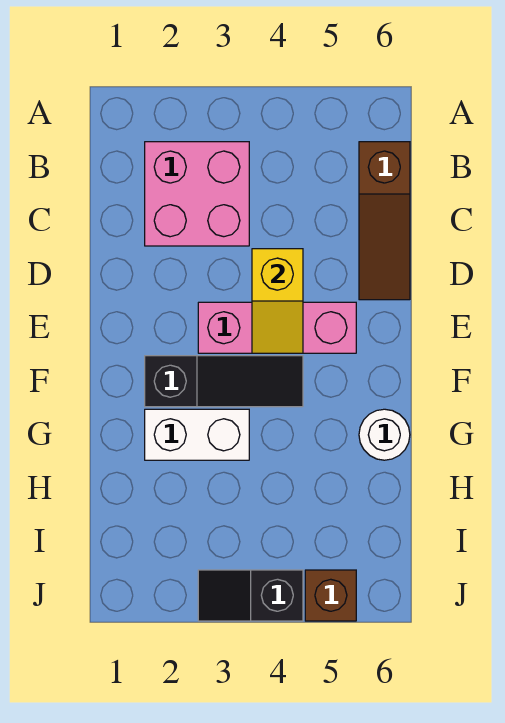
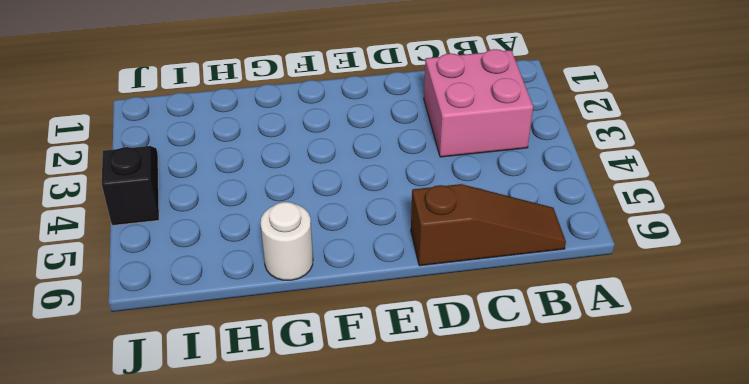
brown 1x3 slope [411,184,566,266] -> brown 1x3 slope turned to [359,142,410,300]
none -> pink 1x3 brick [198,302,356,353]
none -> black 1x3 slope [145,356,303,407]

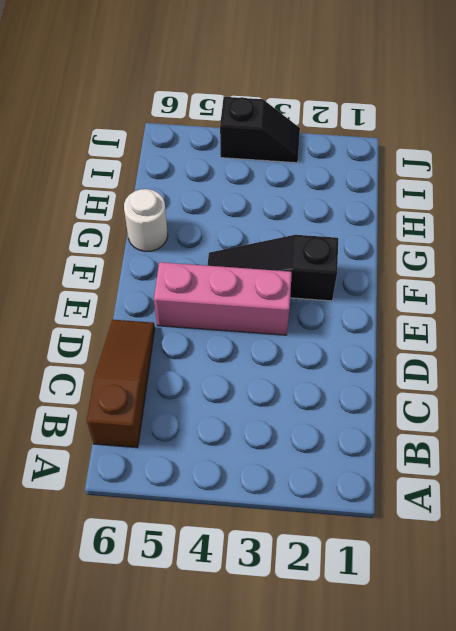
none -> pink 2x2 brick [145,142,249,246]
none -> white 1x2 brick [145,409,249,460]

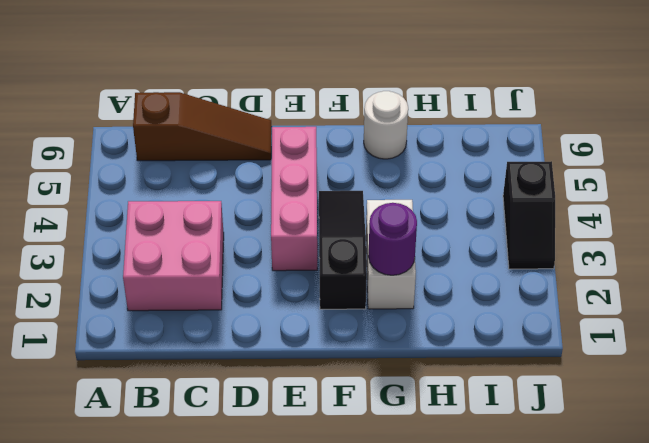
purple 1x1 round brick [368,203,417,275] -> none
none -> brown 1x1 brick [305,570,356,621]
none -> yellow 1x2 slope [252,249,303,353]

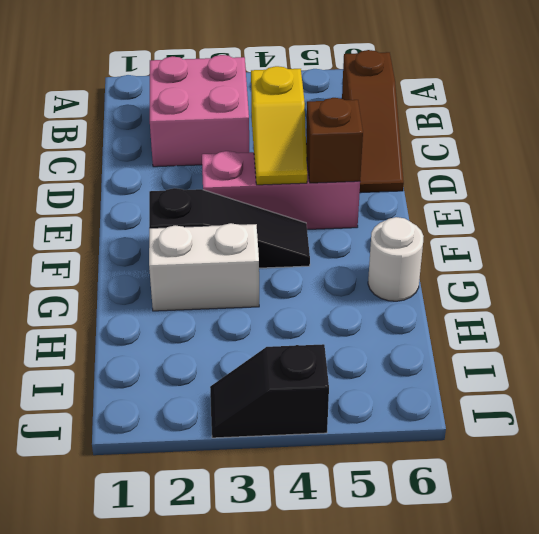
brown 1x1 brick [306,98,363,183] -> brown 1x1 brick moved to [305,570,356,621]

